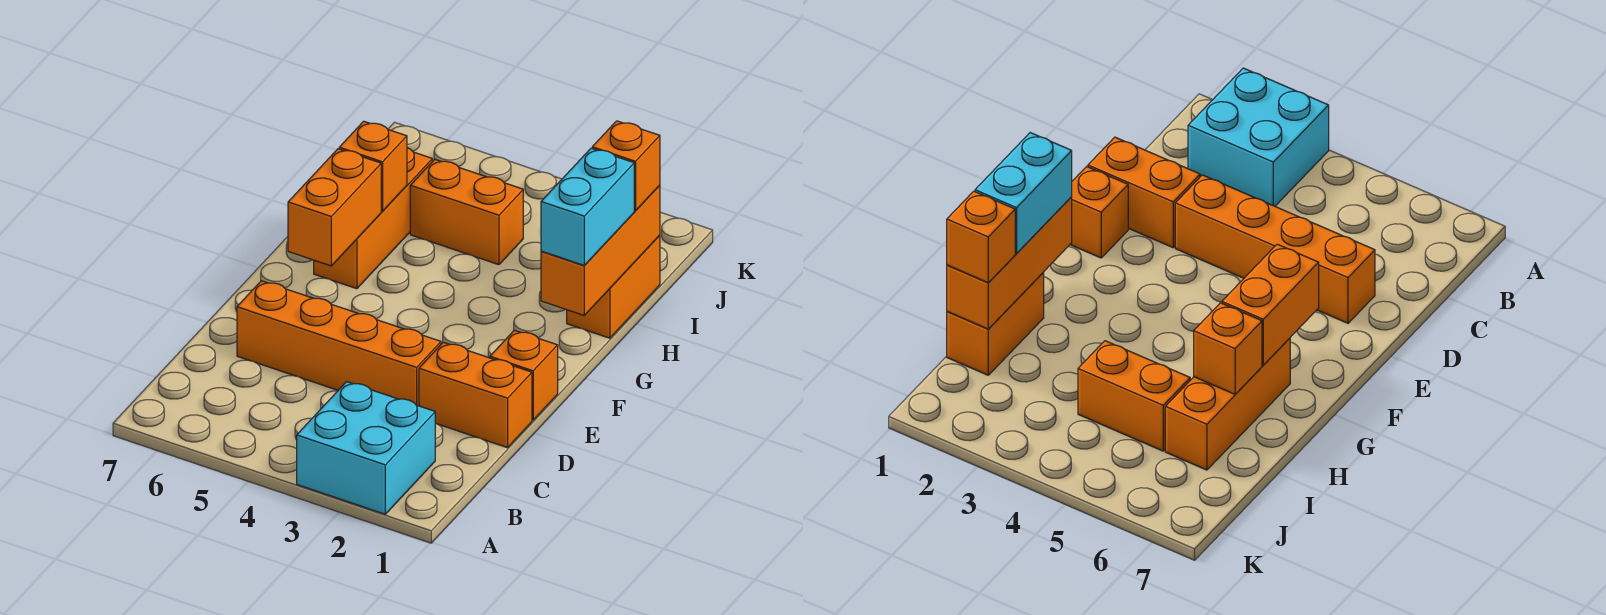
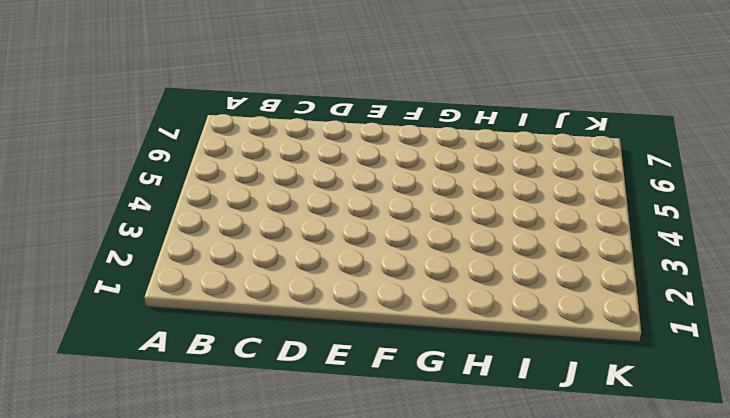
none -> cyan 2x2 brick [297,382,435,514]
none -> orange 1x2 brick [419,342,532,448]
none -> orange 1x4 brick [237,281,441,406]

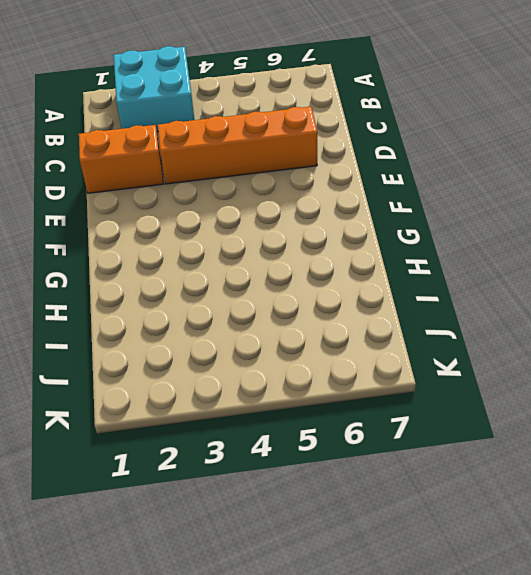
none -> orange 1x1 brick [490,330,558,420]
none -> orange 1x3 brick [314,148,432,289]
none -> orange 1x2 brick [567,235,660,338]

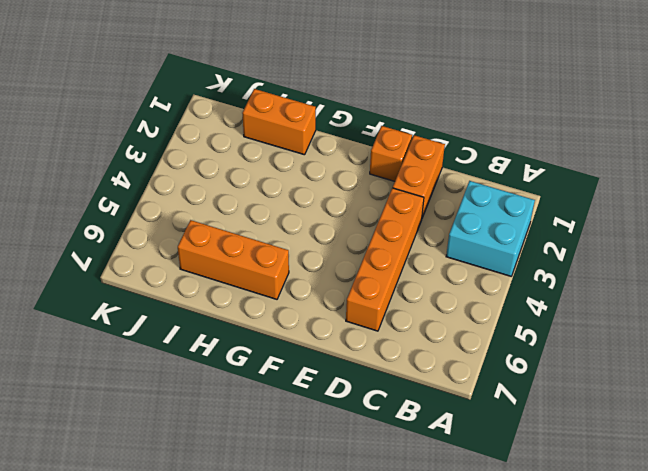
none -> orange 1x2 brick [410,159,523,265]
none -> orange 1x2 brick [288,149,381,266]
none -> orange 1x3 brick [541,185,660,315]

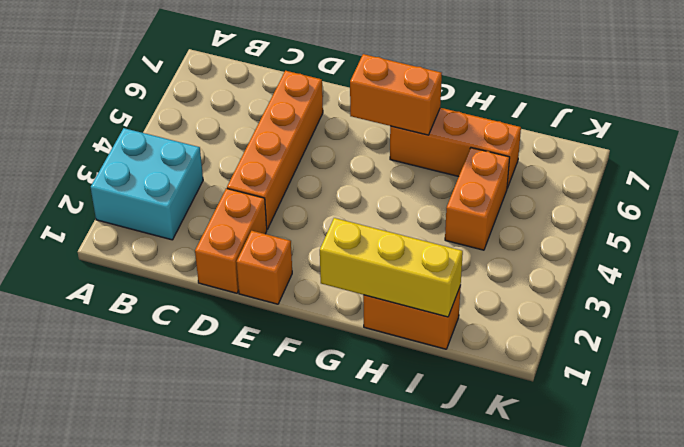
yellow 1x3 brick [320,218,463,317] -> orange 1x3 brick [541,185,660,315]
none -> orange 1x1 brick [339,121,407,211]
none -> cyan 1x2 brick [541,148,634,266]
none -> orange 1x1 brick [592,121,660,211]

